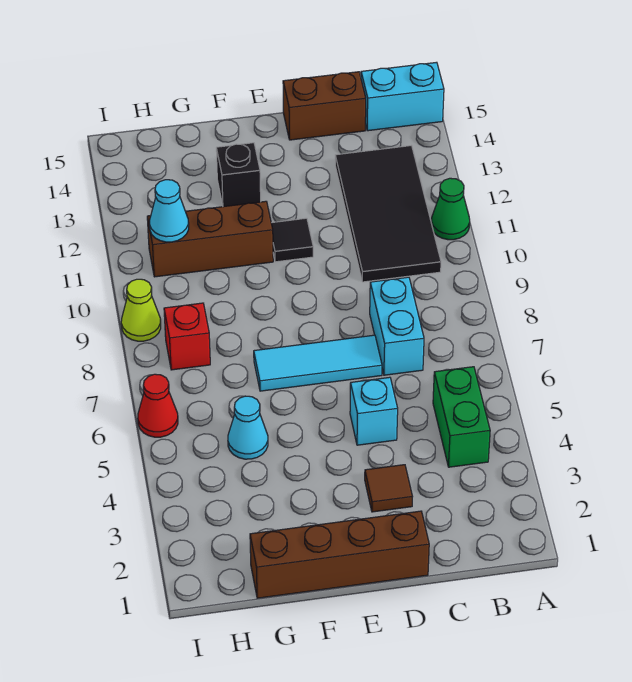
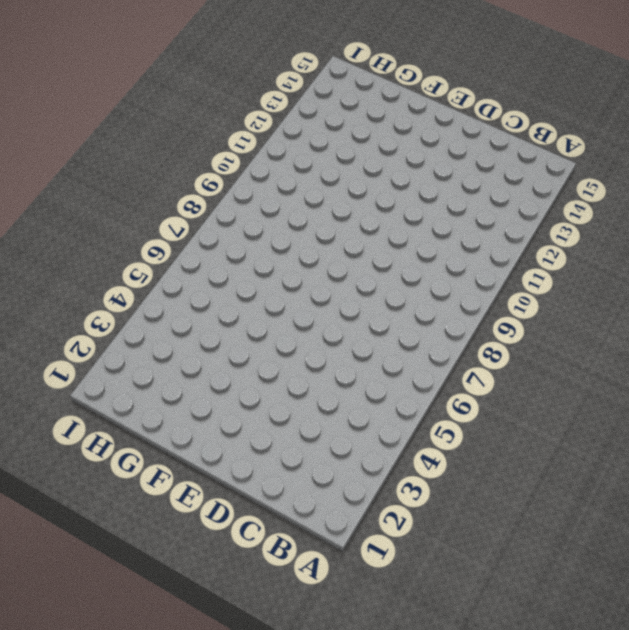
none -> green 1x1 cone [431,178,470,240]
none -> cyan 1x2 brick [361,62,444,131]
none -> green 1x2 brick [433,367,490,467]

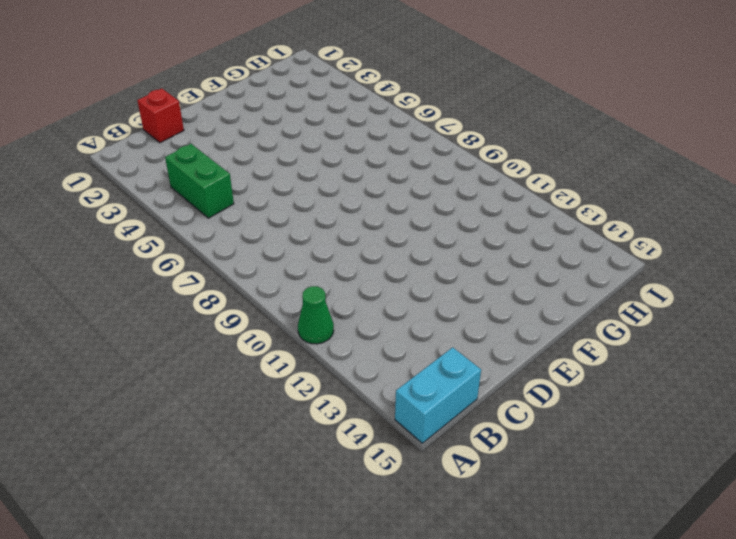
red 1x1 brick [137,88,184,143] -> red 1x1 brick moved to [164,303,210,370]
none -> black 2x4 tile [335,146,441,282]
none -> cyan 1x2 brick [370,277,424,375]
none -> brown 1x2 brick [283,72,366,140]

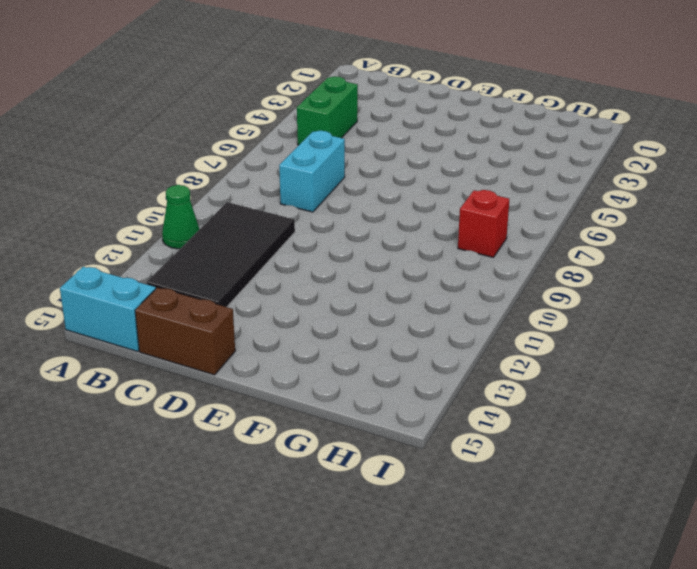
none -> brown 1x4 brick [250,511,429,598]
none -> brown 1x1 tile [365,465,412,512]
none -> cyan 1x1 brick [350,377,398,445]

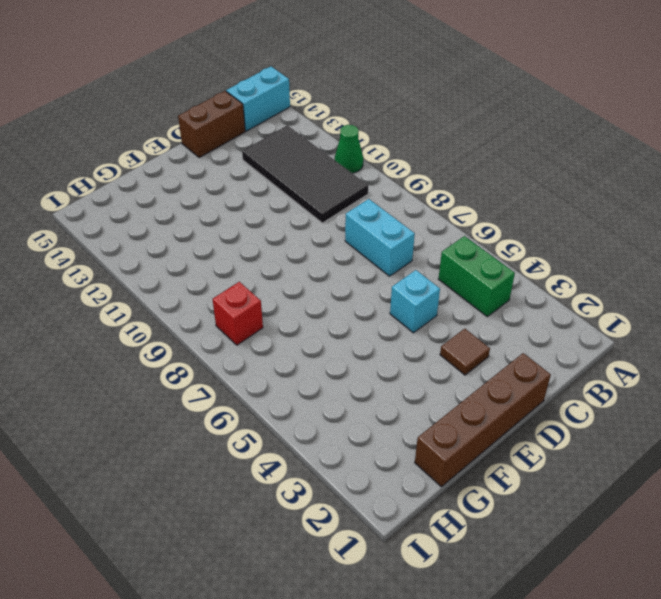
none -> cyan 1x3 tile [254,335,382,391]
none -> black 1x1 tile [271,218,313,262]
none -> brown 1x3 brick [147,201,273,277]

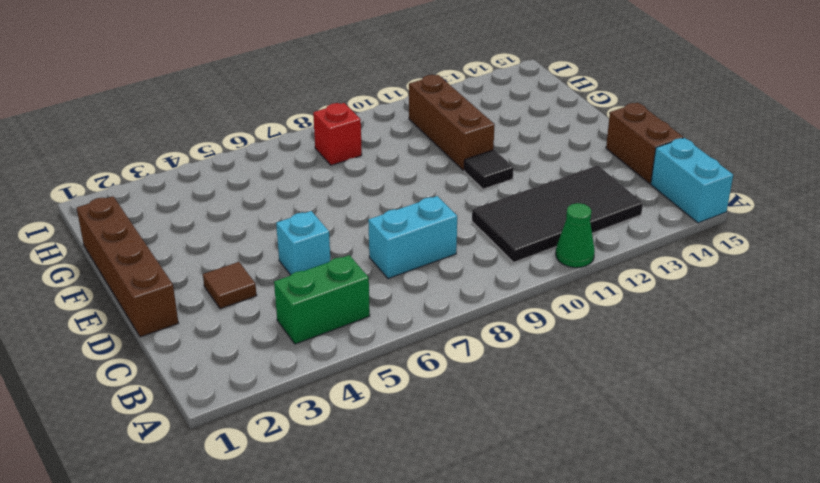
none -> cyan 1x3 tile [254,335,382,391]
none -> black 1x1 brick [216,143,261,207]
none -> cyan 1x1 cone [228,396,268,459]

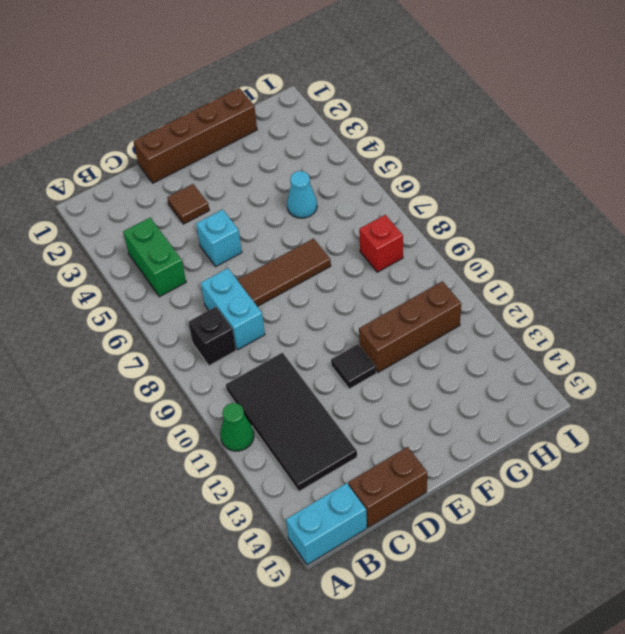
black 1x1 brick [188,307,236,366] -> black 1x1 brick moved to [216,143,261,207]
brown 1x3 tile [237,239,331,307] -> cyan 1x3 tile [254,335,382,391]
none -> red 1x1 cone [138,374,178,437]
none -> lime 1x1 cone [121,279,161,341]
none -> cyan 1x1 cone [150,180,189,242]

